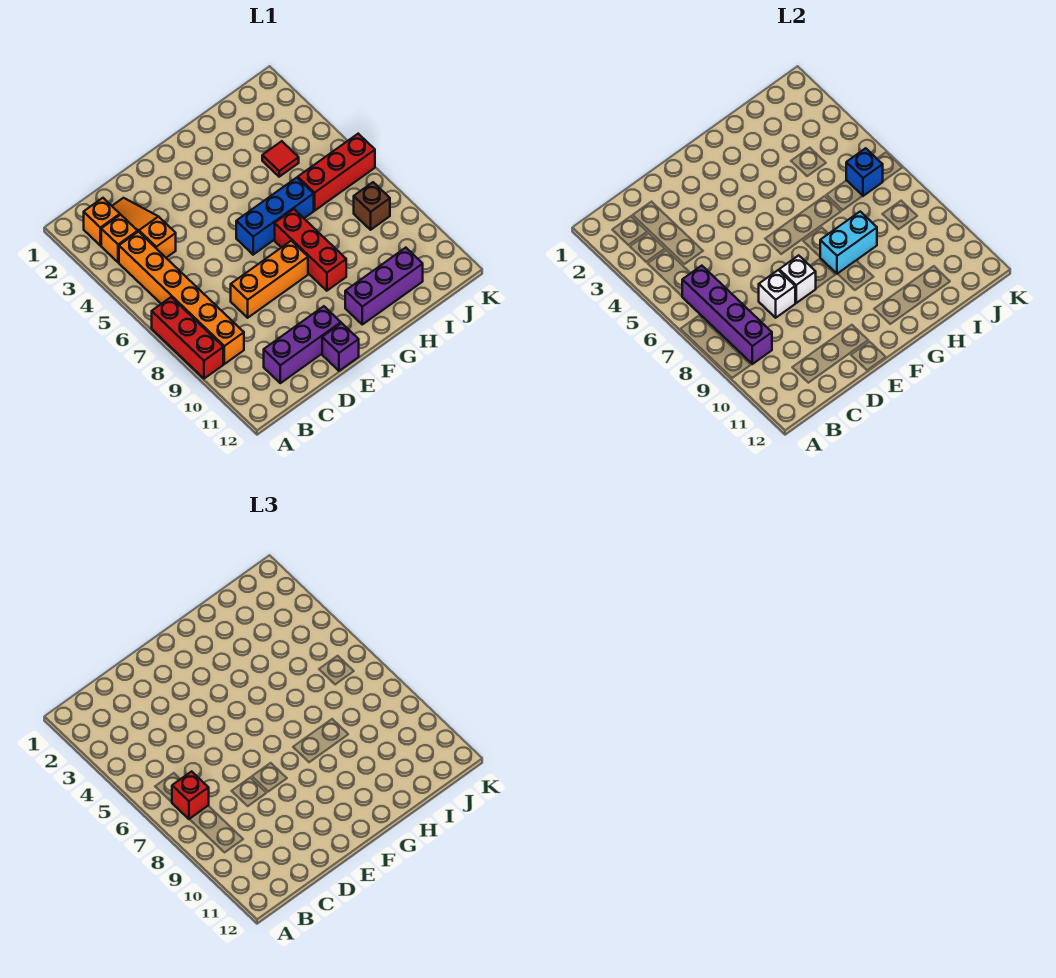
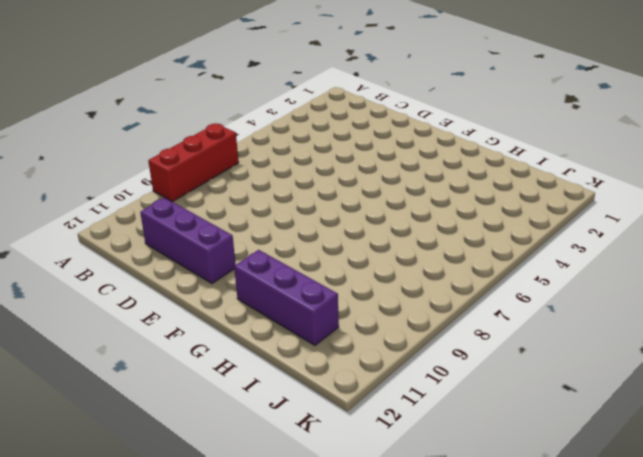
none -> orange 1x1 brick [84,198,120,245]
none -> orange 1x1 brick [101,215,138,262]
none -> orange 1x6 brick [119,232,244,364]

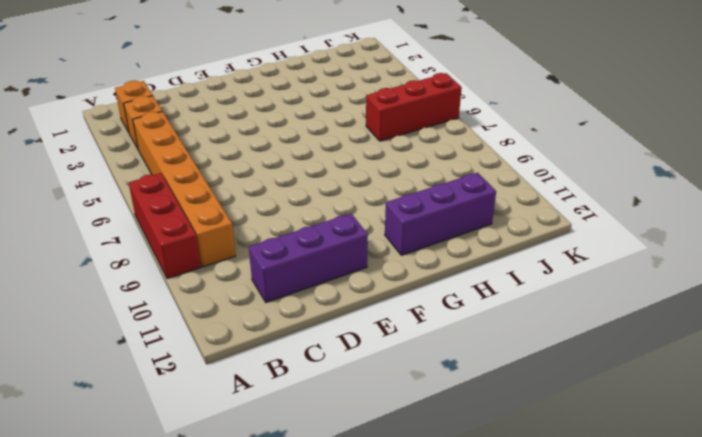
none -> orange 1x3 slope [112,198,176,258]
none -> orange 1x3 brick [231,241,308,318]
none -> purple 1x1 brick [322,323,359,371]

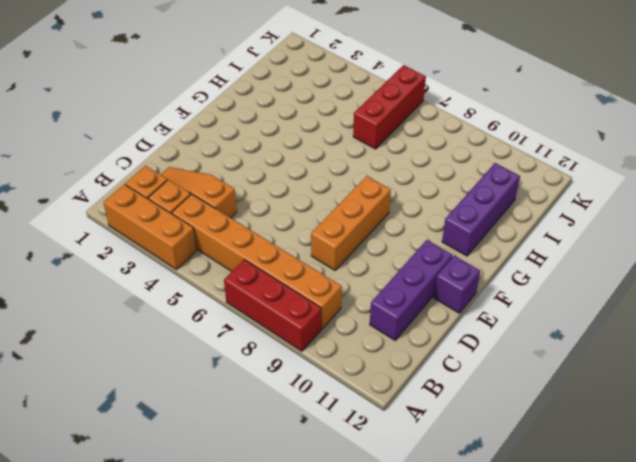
orange 1x3 brick [104,184,197,269] -> none
none -> blue 1x3 brick [236,178,314,255]
none -> red 1x3 brick [275,209,346,291]
none -> red 1x1 tile [262,141,299,177]

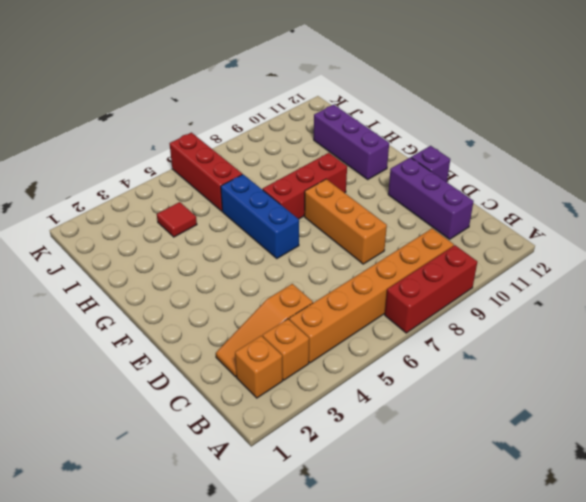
none -> brown 1x1 brick [354,182,390,230]
none -> purple 1x4 brick [682,266,772,364]
none -> white 1x1 brick [759,270,795,318]

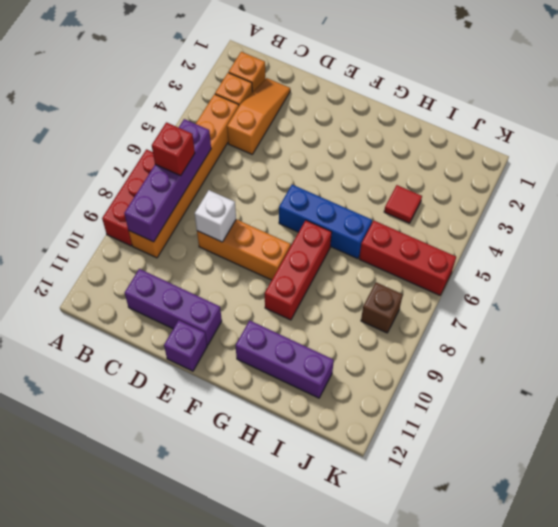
none -> white 1x1 brick [779,255,816,303]
none -> cyan 1x2 brick [820,212,877,274]
none -> blue 1x1 brick [846,148,883,196]

